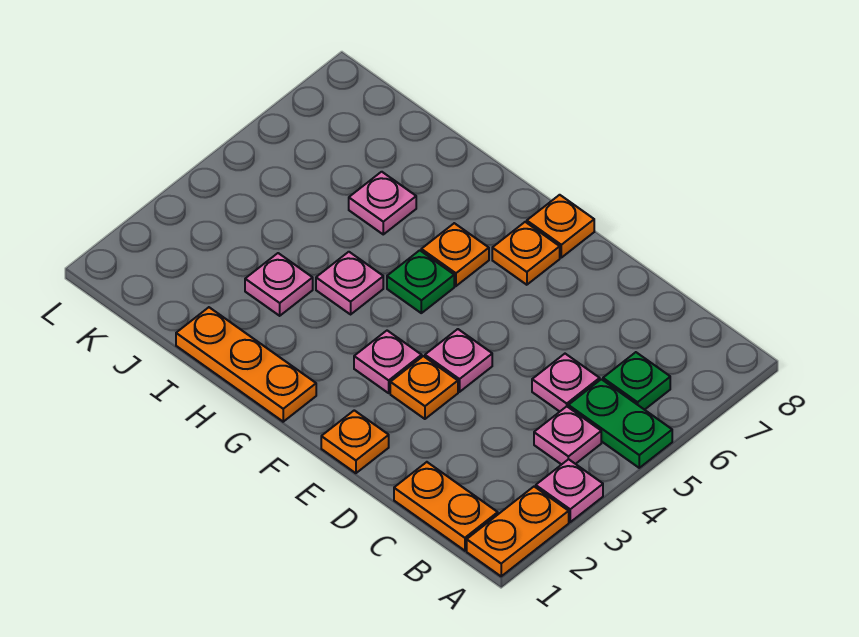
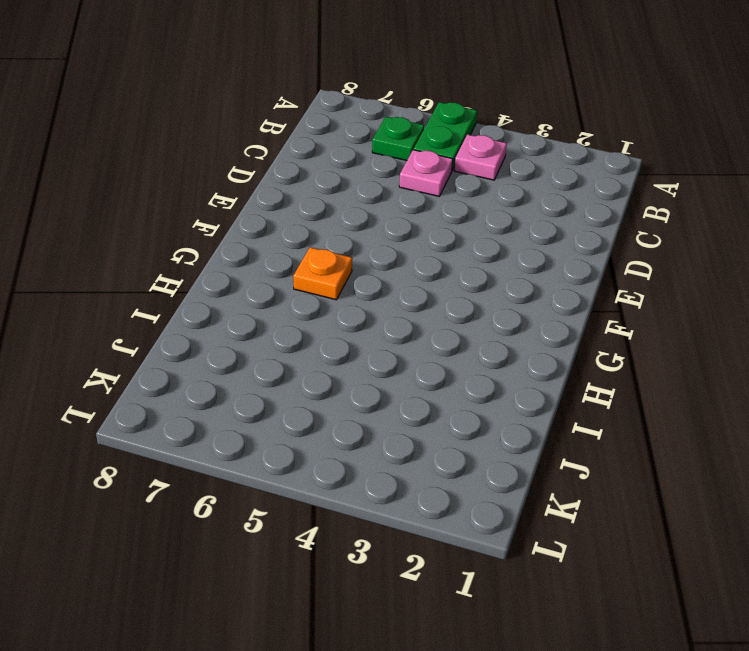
none -> orange 1x2 plate [467,487,569,576]
none -> pink 1x1 plate [536,459,603,522]
none -> orange 1x2 plate [394,462,498,551]

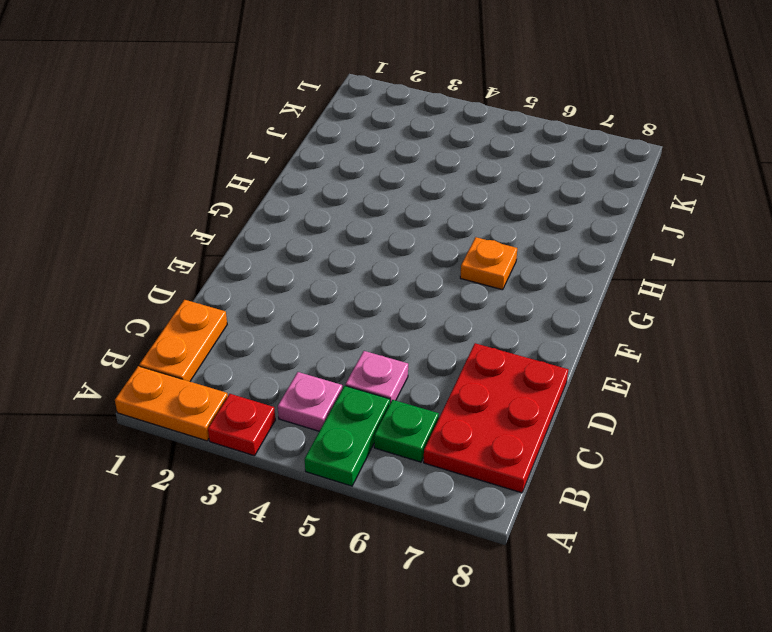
red 1x1 plate [208,394,275,456] -> pink 1x1 plate [536,459,603,522]
red 2x3 plate [424,343,568,493] -> none
none -> orange 1x1 plate [321,410,389,473]
none -> orange 1x1 plate [390,356,458,419]
none -> pink 1x1 plate [425,329,492,392]

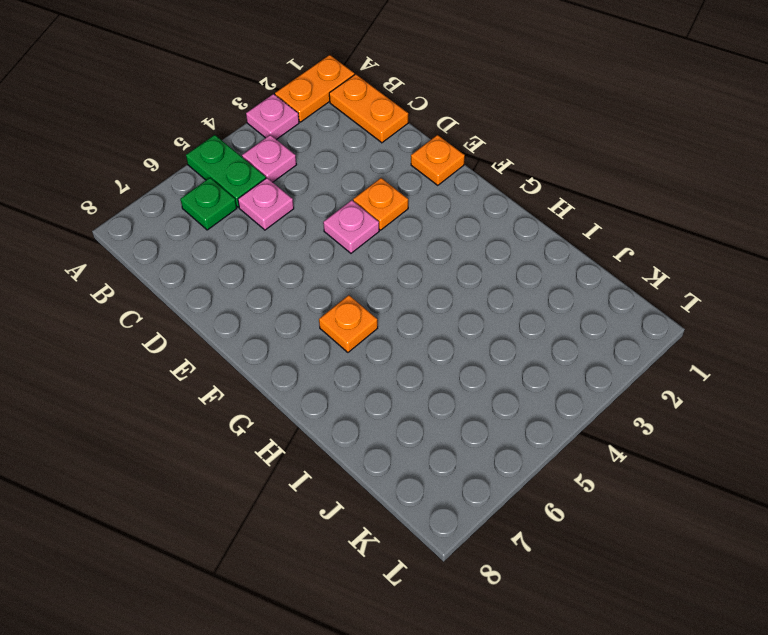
none -> pink 1x1 plate [354,331,422,393]
none -> orange 1x1 plate [492,222,560,285]
none -> orange 1x1 plate [527,195,594,258]

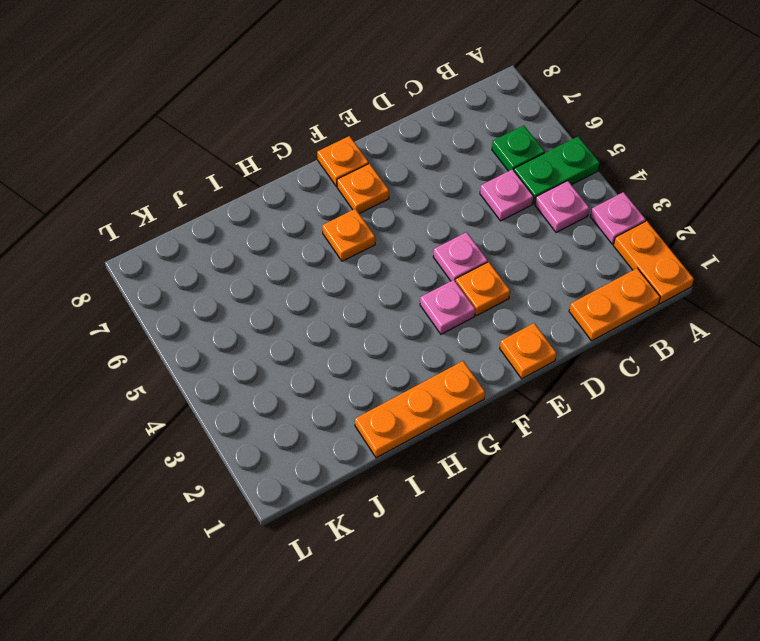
none -> green 1x1 plate [387,250,454,313]
none -> pink 1x1 plate [316,252,383,314]
none -> pink 1x1 plate [245,253,313,316]

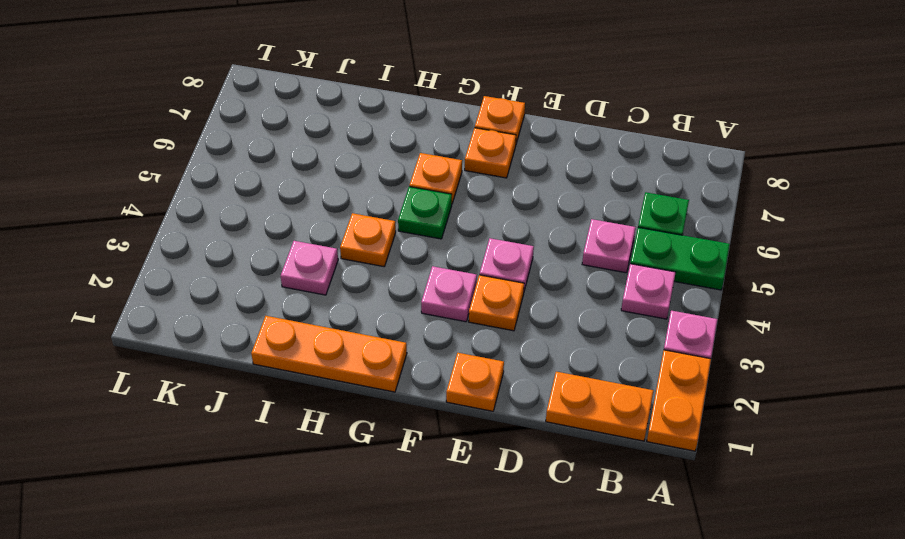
orange 1x1 plate [340,213,396,267] -> pink 1x1 plate [316,252,383,314]
none -> pink 1x1 plate [349,172,416,234]

